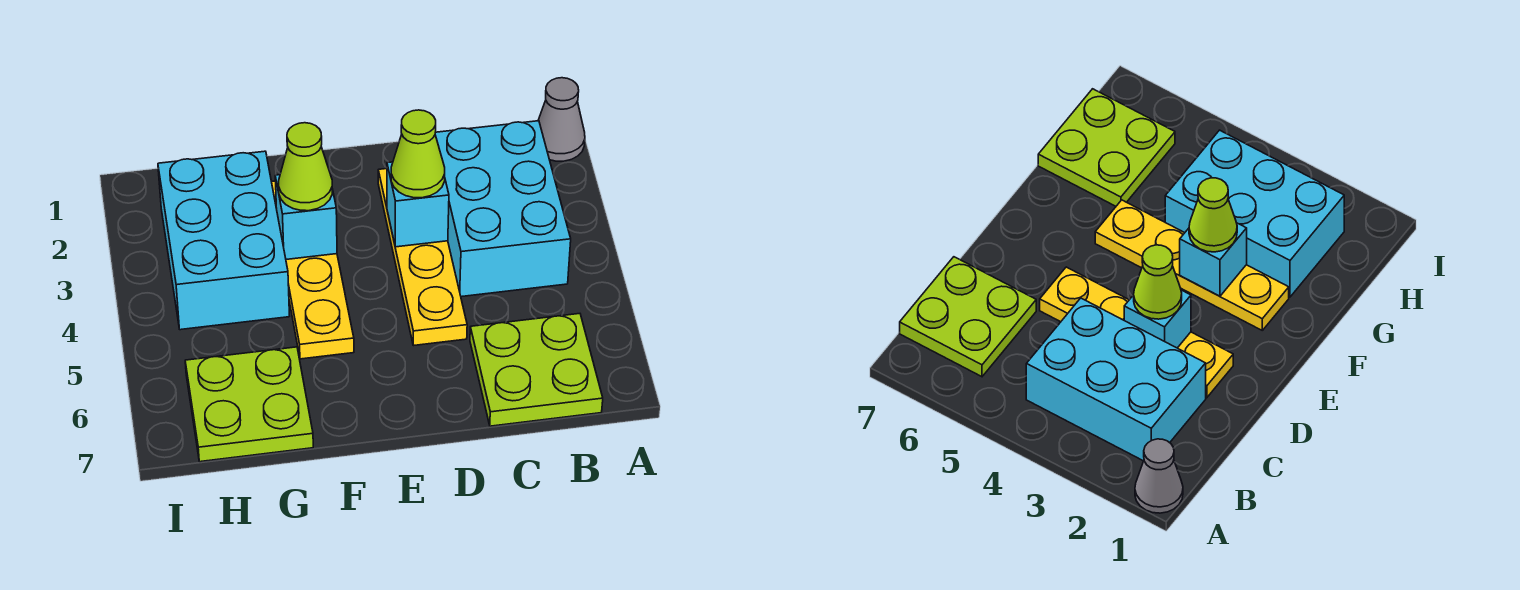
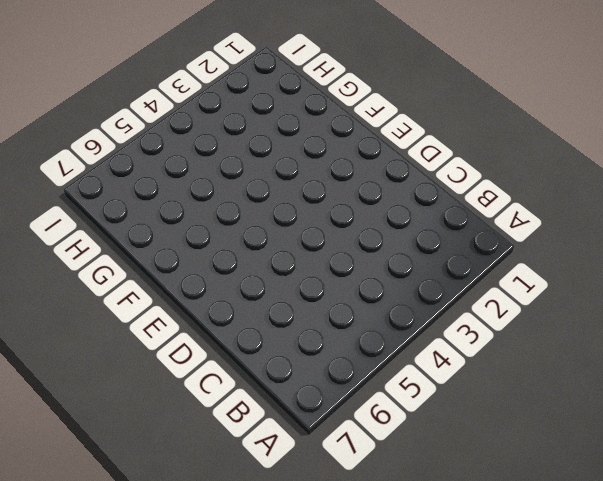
none -> grey 1x1 cone [538,78,585,161]
none -> cyan 2x3 brick [435,121,571,297]

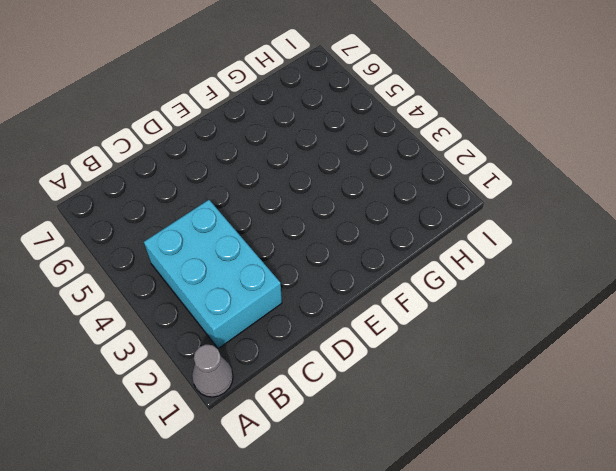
none -> lime 2x2 plate [470,314,603,426]
none -> yellow 1x4 plate [378,169,467,346]

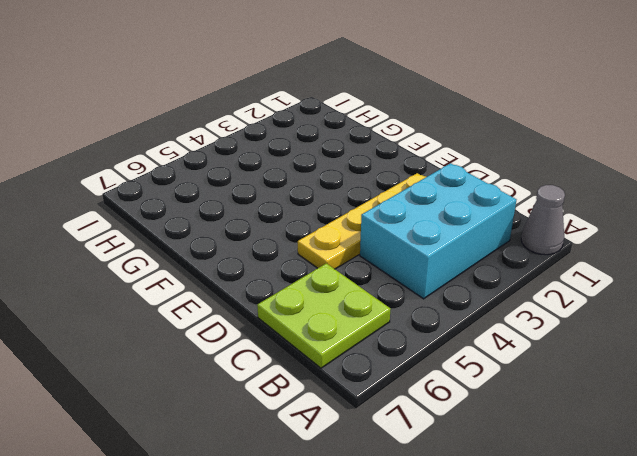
none -> yellow 1x4 plate [272,181,354,359]
none -> cyan 2x3 brick [158,151,289,330]

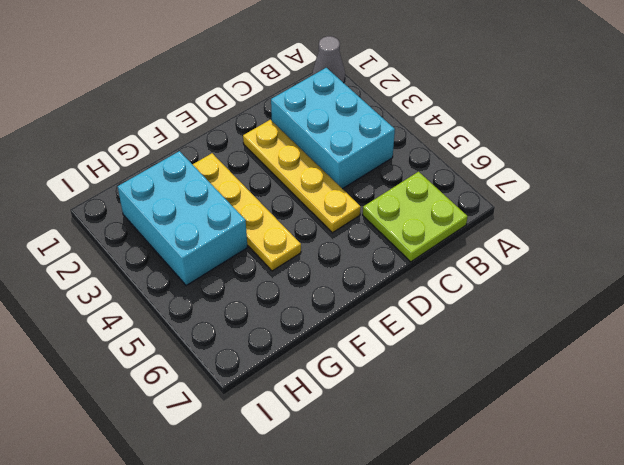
none -> lime 2x2 plate [185,347,313,462]
none -> cyan 1x1 brick [387,162,449,247]

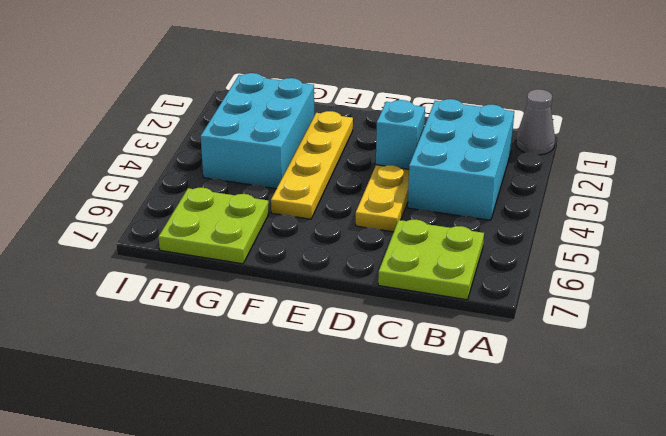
none -> cyan 1x1 brick [275,175,337,259]
none -> lime 1x1 cone [391,110,445,198]

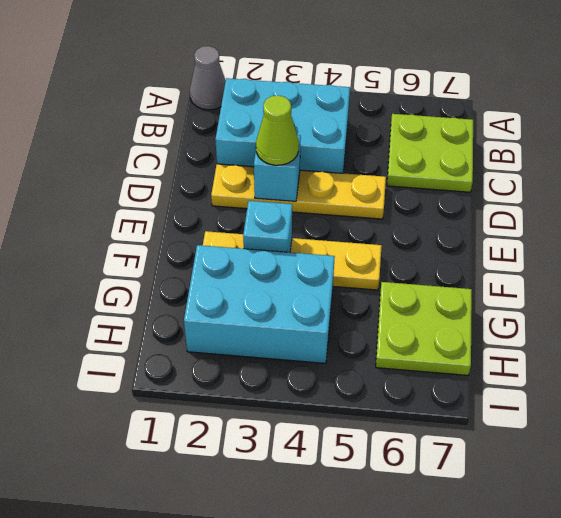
none -> lime 1x1 cone [279,123,332,211]

